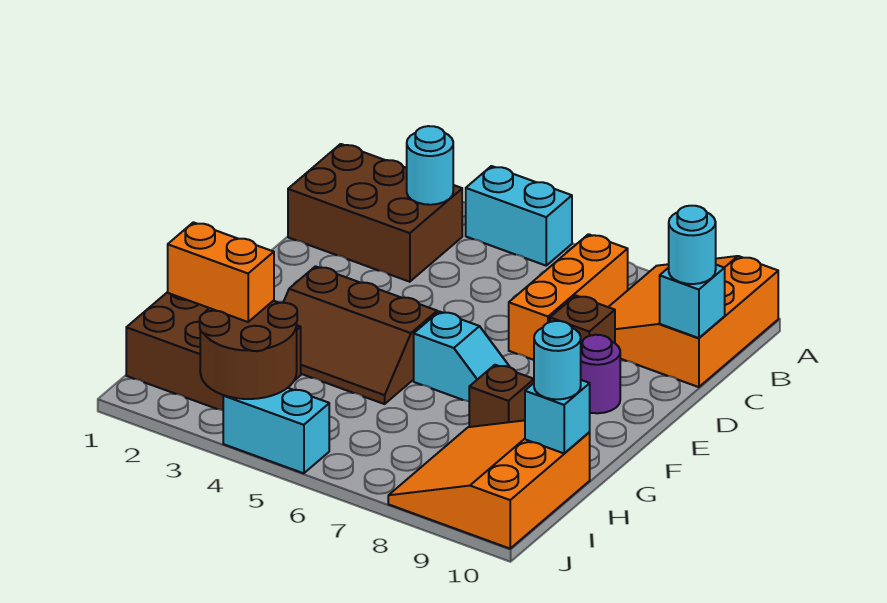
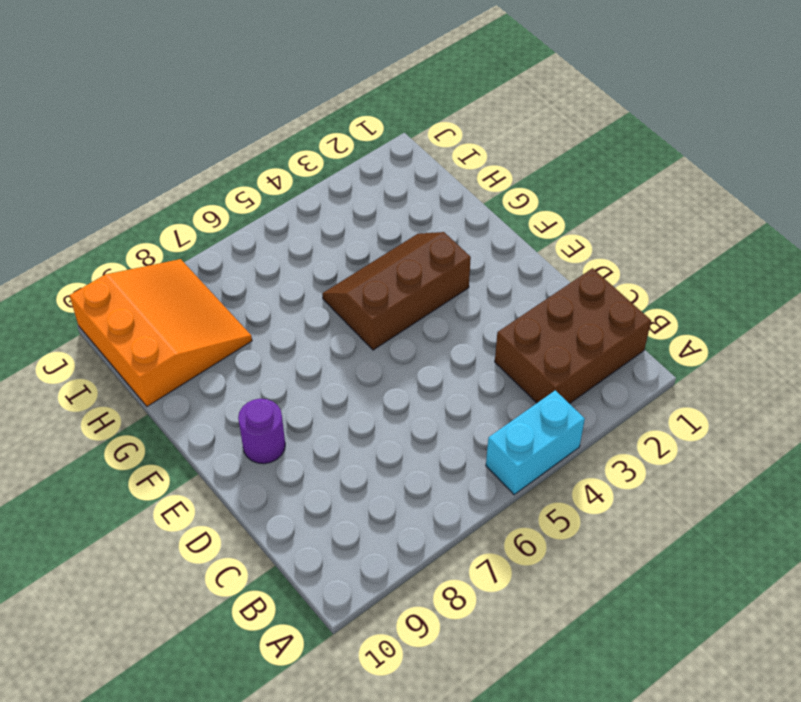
none -> orange 3x3 slope [609,256,778,387]
none -> orange 1x3 brick [509,234,628,360]
none -> brown 1x1 brick [550,296,615,343]

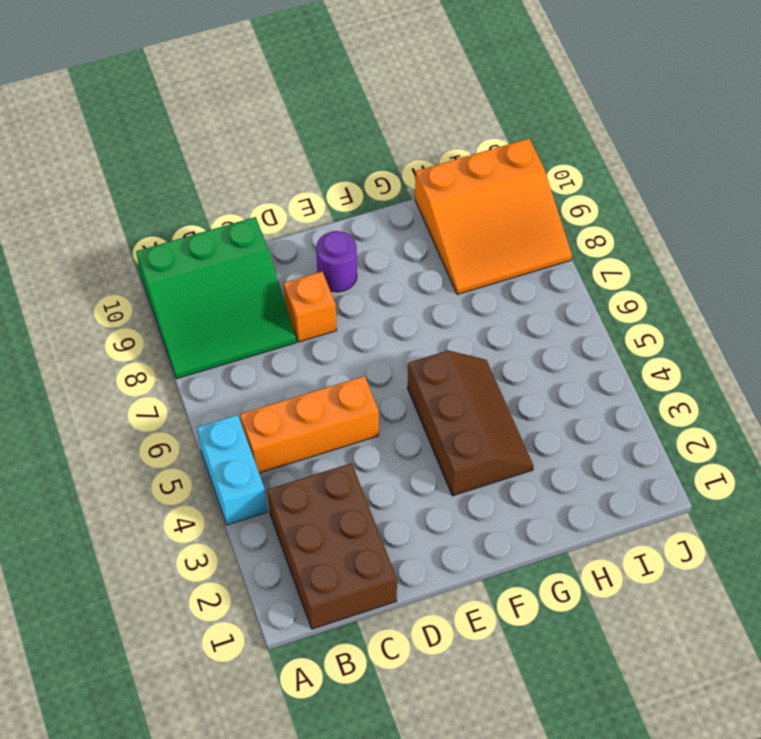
green 3x3 slope [136,217,296,379] -> orange 3x3 slope [609,256,778,387]
orange 1x3 brick [240,376,379,473] -> orange 1x3 brick moved to [509,234,628,360]
orange 1x1 brick [284,272,337,342] -> brown 1x1 brick [550,296,615,343]
none -> cyan 1x2 slope [414,311,510,401]
none -> brown 1x1 brick [469,365,534,427]
none -> brown 2x3 brick [126,292,301,410]

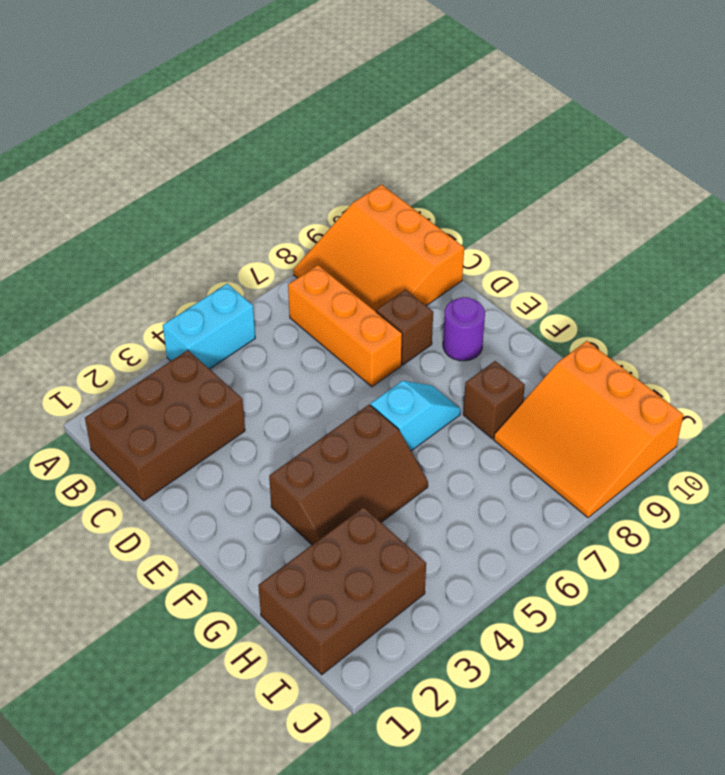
none -> cyan 1x2 brick [223,388,329,473]
none -> cyan 1x1 round brick [407,126,453,205]
none -> cyan 1x1 brick [660,265,725,338]

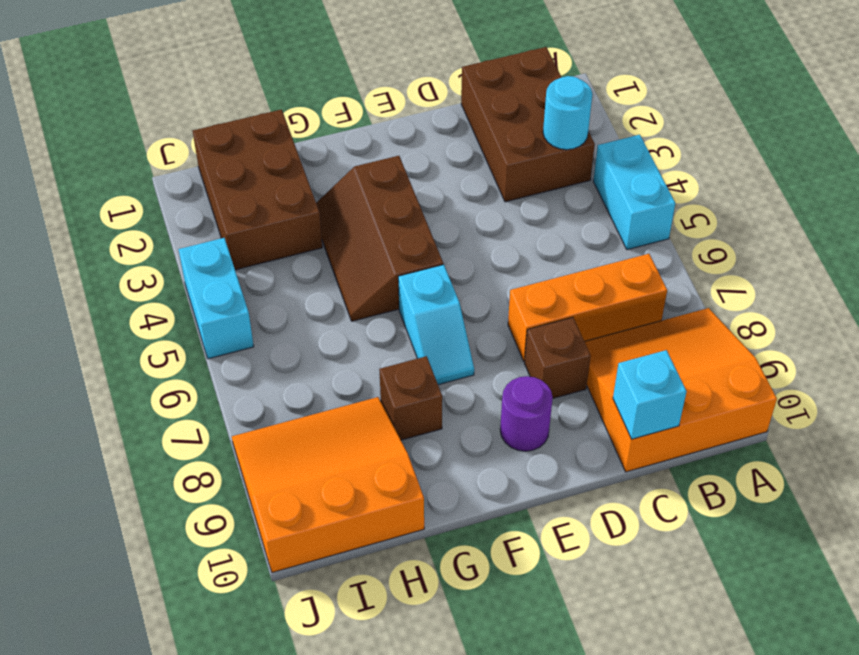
none -> cyan 1x1 brick [525,380,590,453]
none -> brown 2x2 round brick [200,301,297,399]
none -> cyan 1x1 round brick [669,206,716,284]

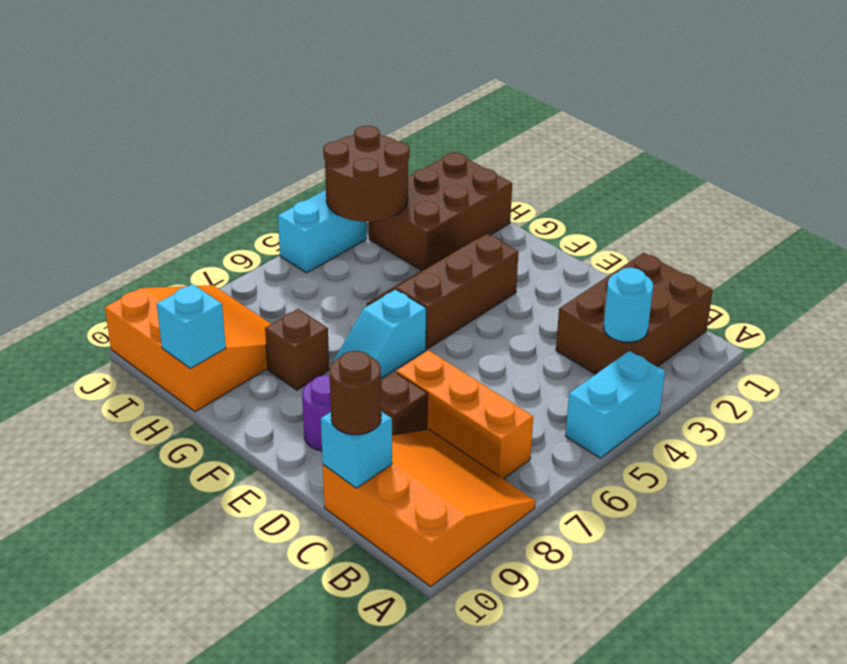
brown 1x1 round brick [329,351,381,435] -> cyan 1x1 round brick [669,206,716,284]
none -> cyan 1x1 round brick [534,321,581,399]
none -> orange 1x2 brick [168,222,274,322]

